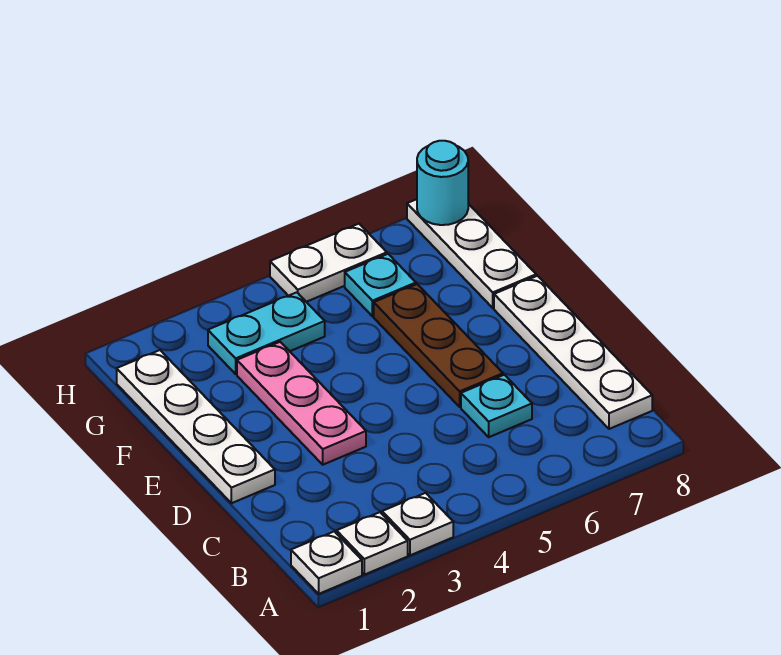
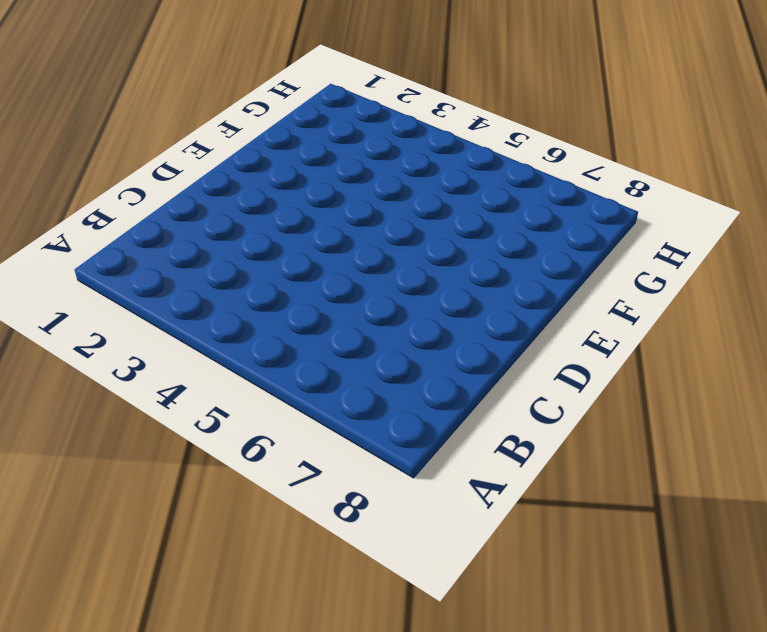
none -> white 1x1 plate [291,531,362,594]
none -> white 1x1 plate [337,512,408,575]
none -> white 1x1 plate [382,493,453,555]

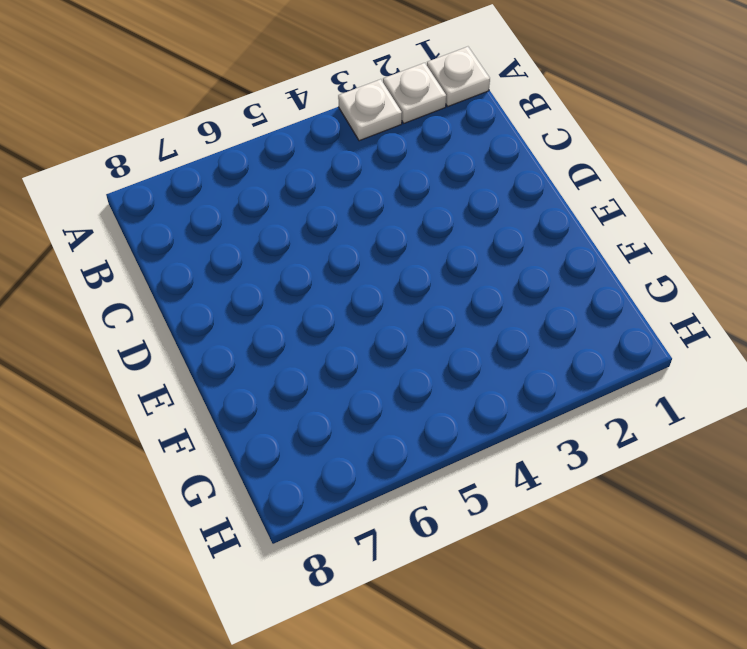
none -> white 1x4 plate [494,276,652,429]
none -> cyan 1x1 plate [461,375,532,437]
none -> white 1x4 plate [117,350,275,503]

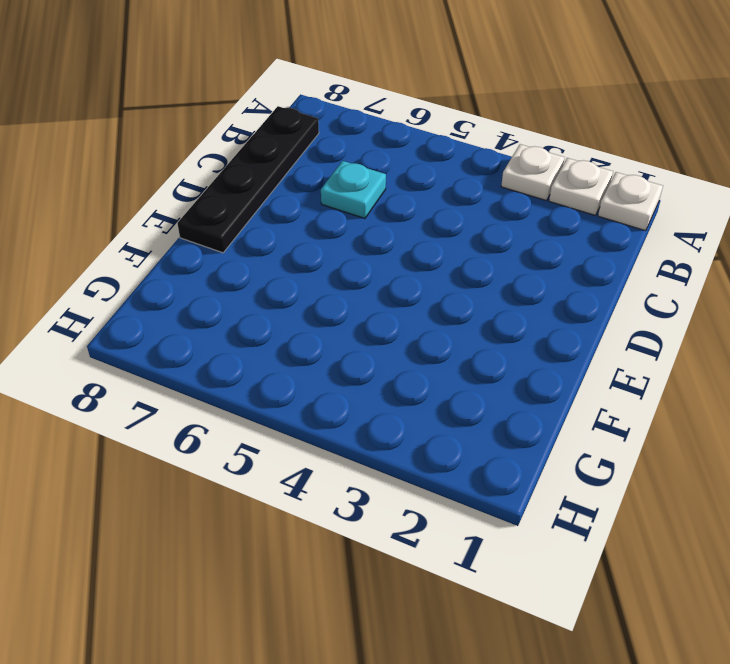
black 1x4 plate [177,106,319,253] -> white 1x4 plate [494,276,652,429]
none -> white 1x4 plate [117,350,275,503]
none -> pink 1x3 plate [237,342,366,465]
none -> brown 1x3 plate [374,284,503,407]

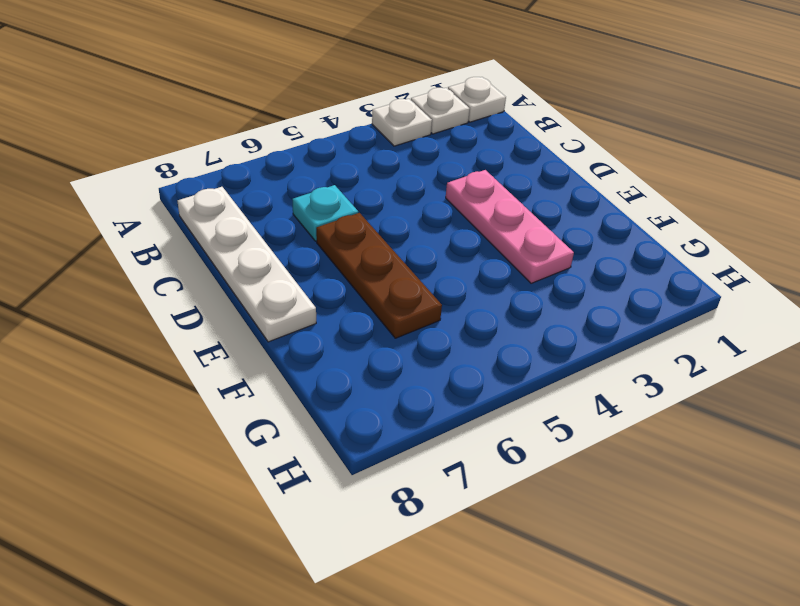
none -> white 1x4 plate [117,350,275,503]
none -> white 1x3 plate [407,199,536,308]
none -> cyan 1x2 plate [208,292,325,374]

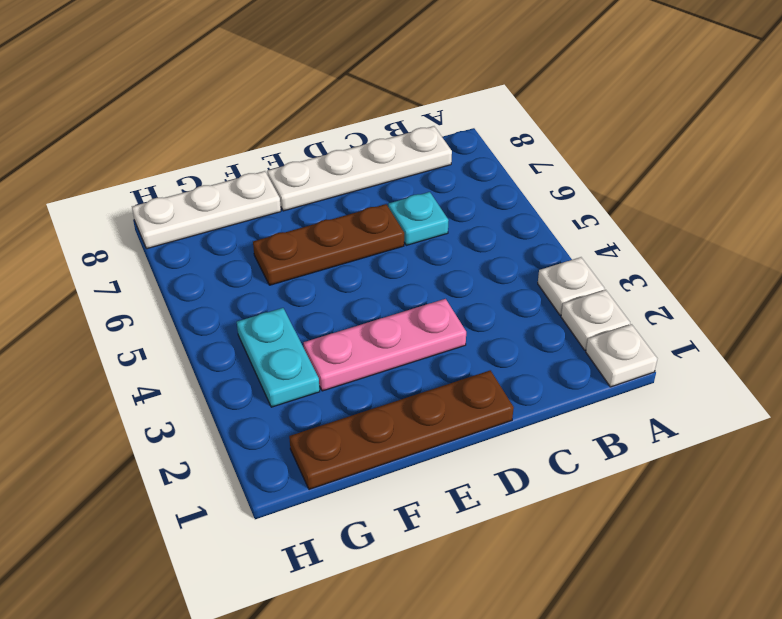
brown 1x4 plate [289,370,514,490] -> white 1x4 plate [117,350,275,503]
none -> cyan 1x1 plate [345,254,416,316]
none -> white 1x2 plate [270,224,387,302]
none -> cyan 1x1 round brick [417,141,468,225]

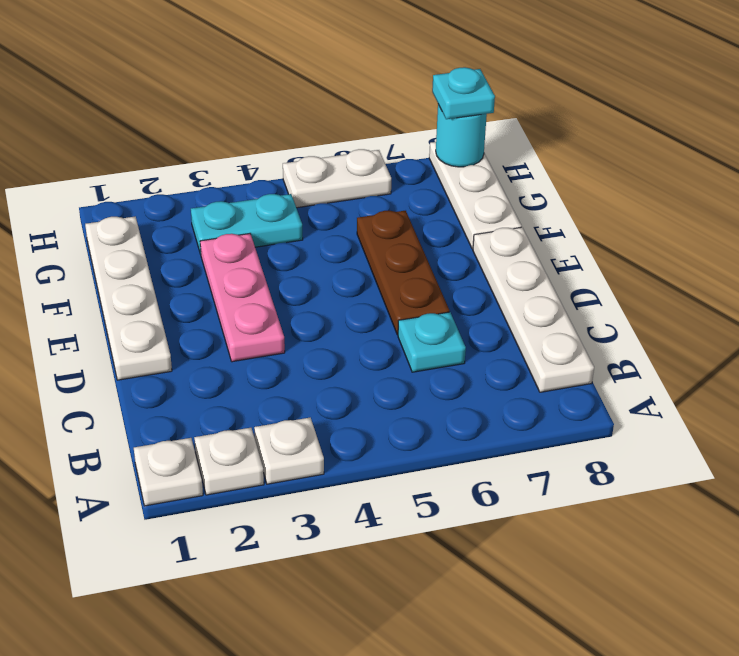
cyan 1x1 plate [432,67,495,119] -> cyan 1x1 plate moved to [345,254,416,316]

